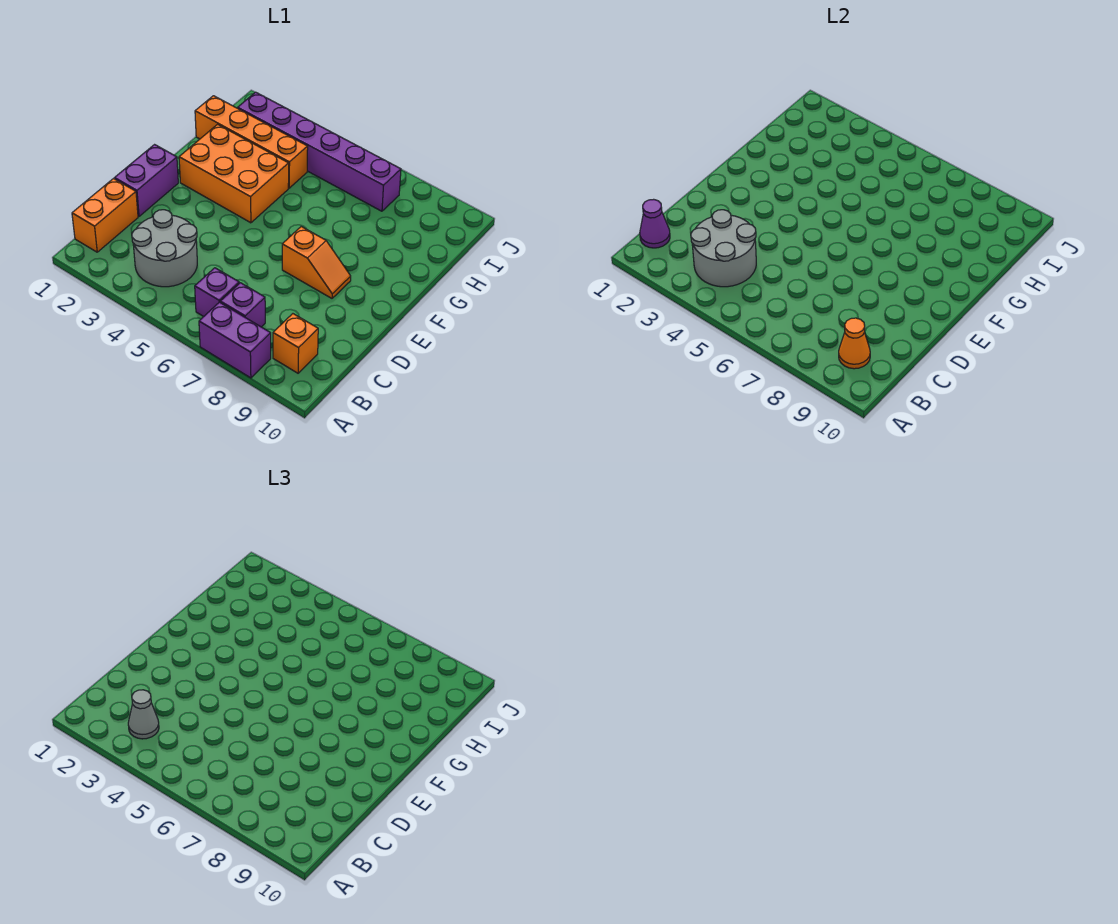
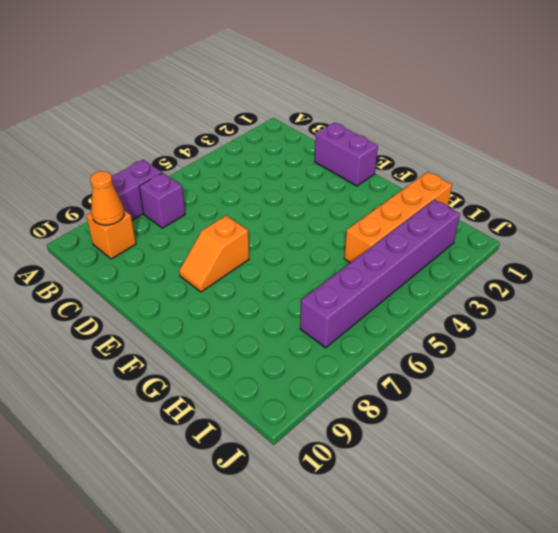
none -> orange 1x2 brick [72,179,138,252]
none -> grey 2x2 round brick [132,210,197,287]
none -> purple 1x1 brick [195,268,239,317]

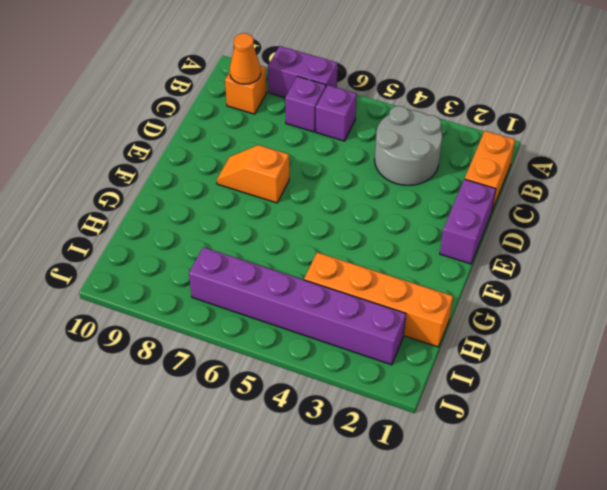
none -> orange 2x3 brick [179,124,289,223]
none -> purple 1x1 cone [640,199,670,248]
none -> grey 2x2 round brick [691,210,756,287]

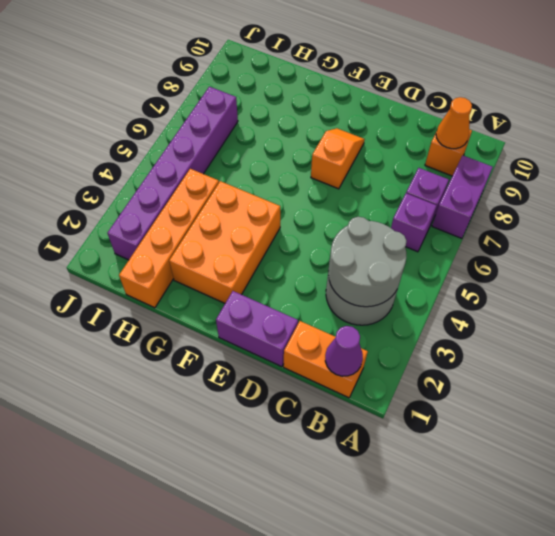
none -> grey 1x1 cone [128,690,159,739]

